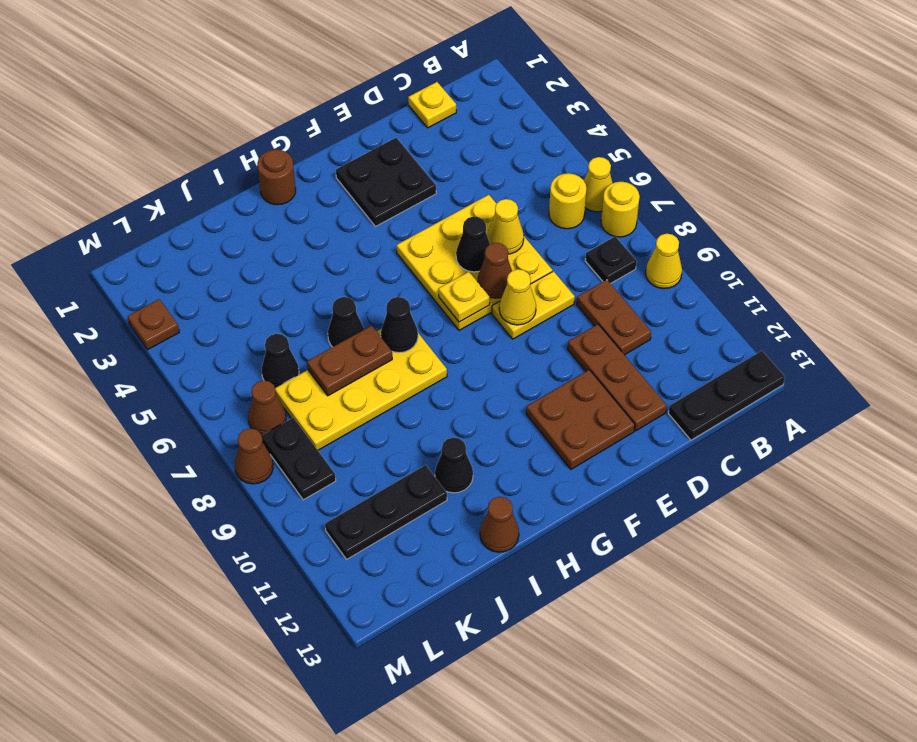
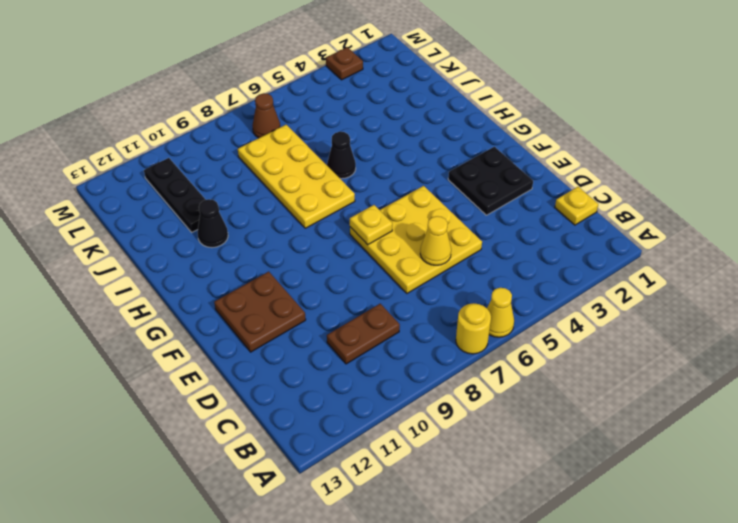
none -> yellow 1x1 cone [646,234,682,289]
none -> black 1x3 plate [668,351,785,440]
none -> yellow 1x1 round brick [549,173,587,229]
none -> black 1x1 plate [585,236,637,284]

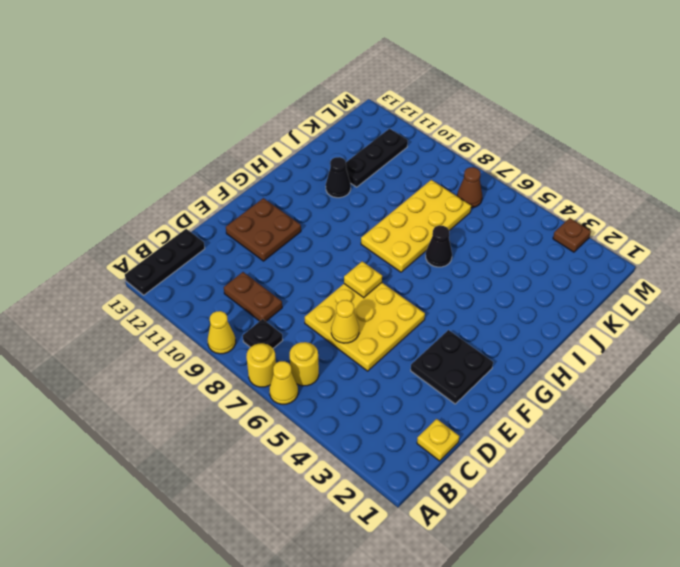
none -> yellow 1x2 plate [492,271,575,339]
none -> brown 1x3 plate [568,324,667,431]
none -> brown 1x1 round brick [257,149,296,205]
none -> brown 1x1 cone [480,497,519,552]

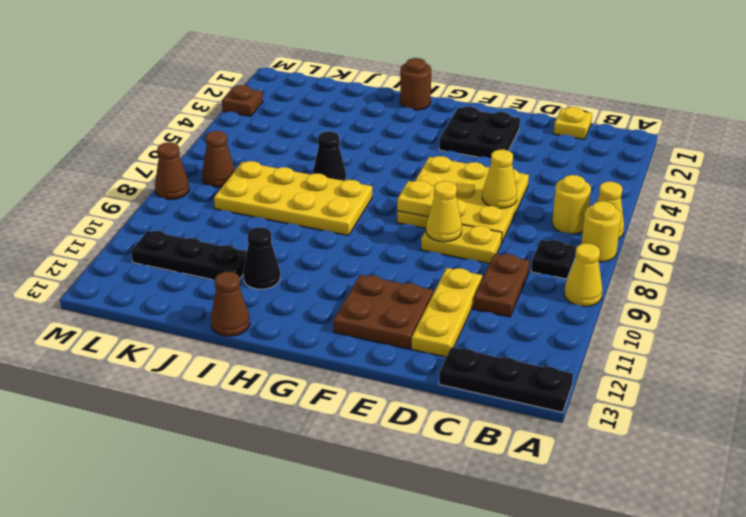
yellow 1x3 plate [411,268,482,357] -> brown 1x3 plate [568,324,667,431]
none -> black 1x1 cone [261,334,299,388]
none -> black 1x2 plate [262,418,336,500]
none -> black 1x1 cone [456,216,490,272]
none -> brown 1x1 cone [478,243,512,298]

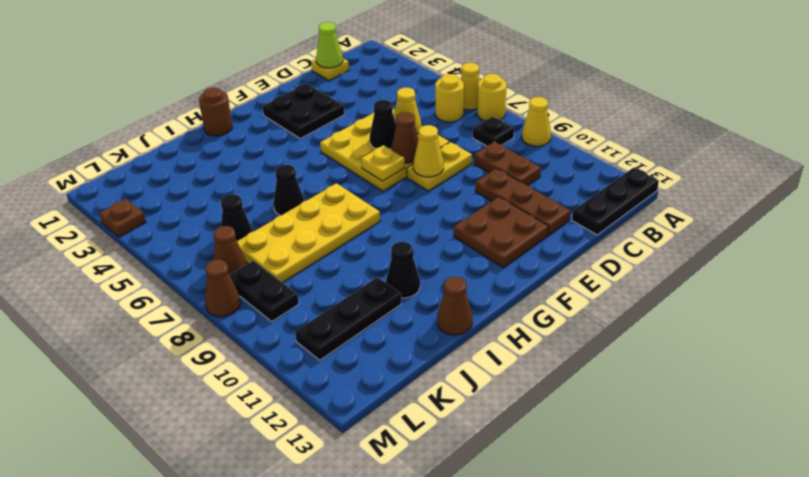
lime 1x1 cone [316,22,343,68] -> none
none -> black 1x1 cone [381,297,418,353]
none -> brown 1x2 plate [307,326,392,396]

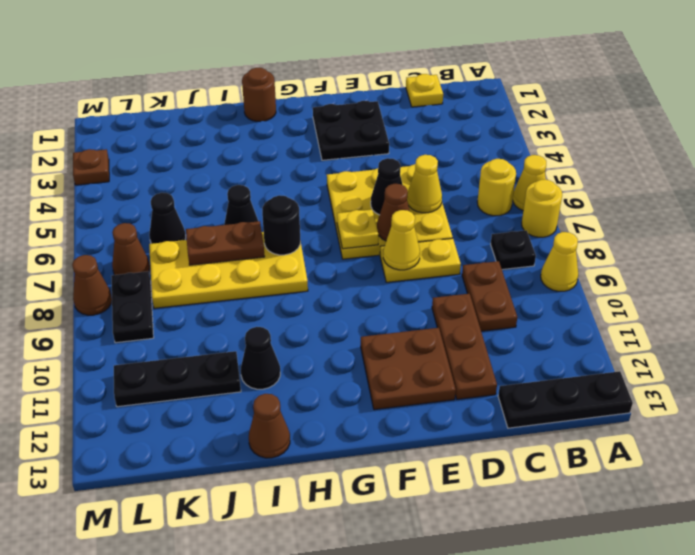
black 1x1 round brick [262,195,300,255] -> black 1x1 cone [381,297,418,353]

